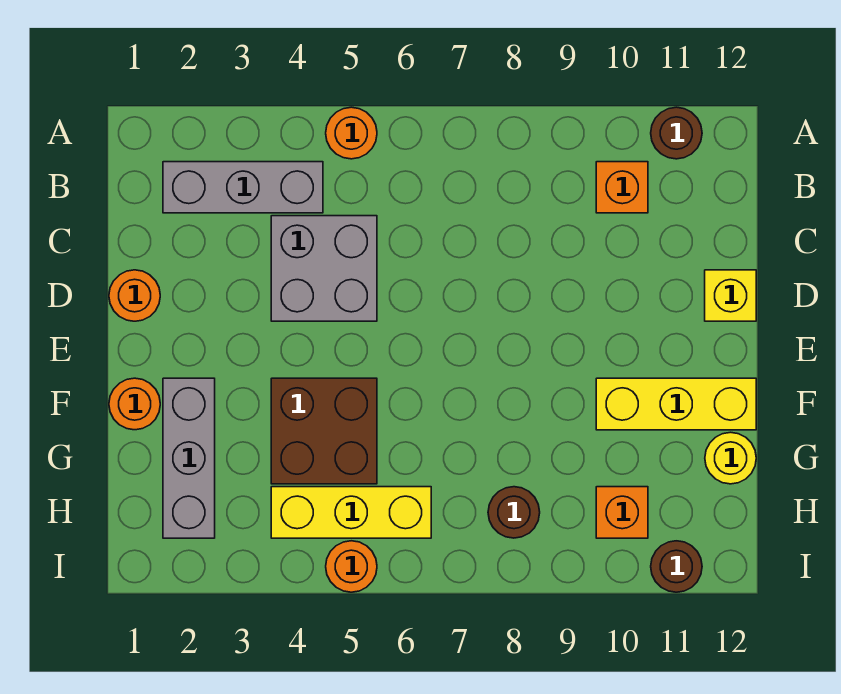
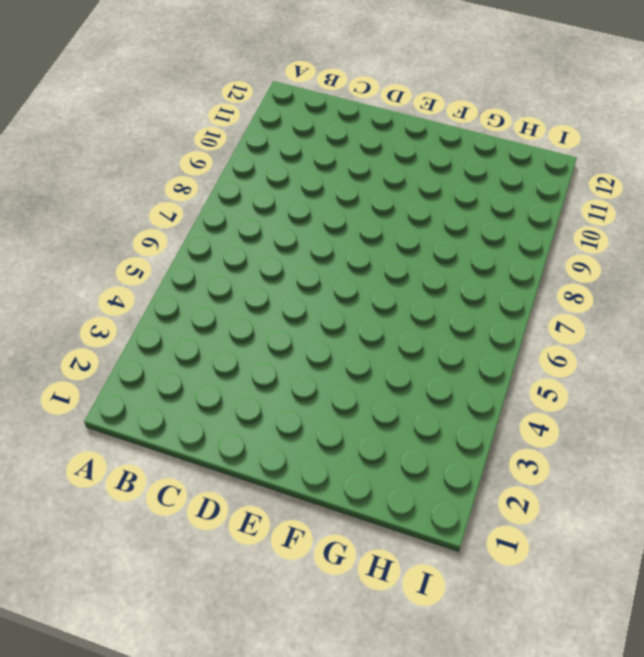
none -> orange 1x1 round brick [326,107,377,159]
none -> brown 1x1 round brick [651,107,702,159]
none -> grey 1x3 brick [163,162,323,213]

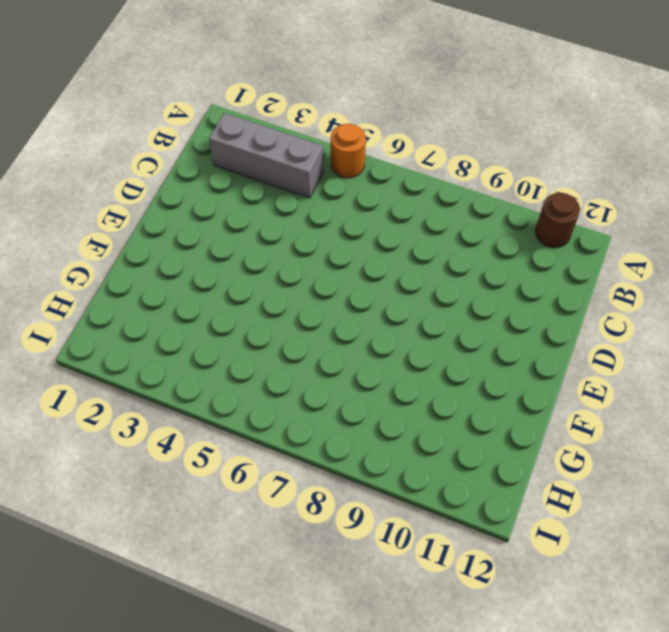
none -> orange 1x1 brick [596,162,648,213]
none -> grey 2x2 brick [271,216,377,321]
none -> orange 1x1 round brick [109,270,160,321]

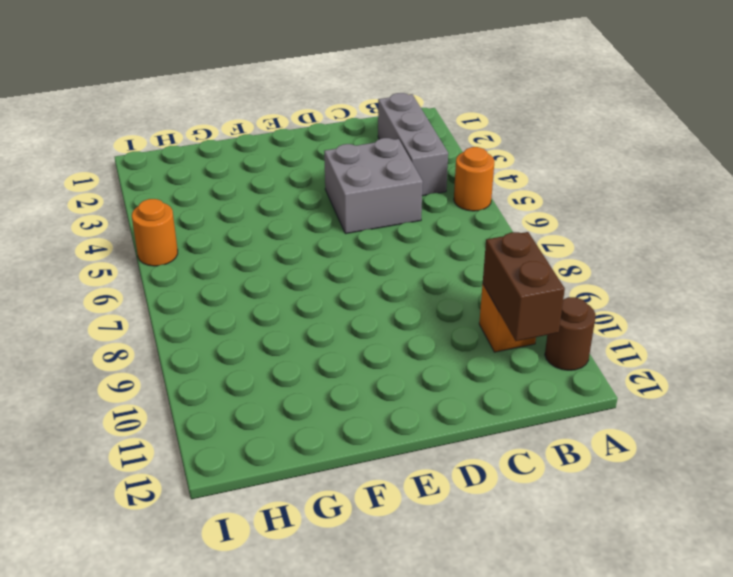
brown 1x2 brick [483,232,565,341] -> none
none -> orange 1x1 round brick [109,270,160,321]
none -> yellow 1x1 brick [705,270,756,321]
none -> orange 1x1 round brick [109,378,160,430]

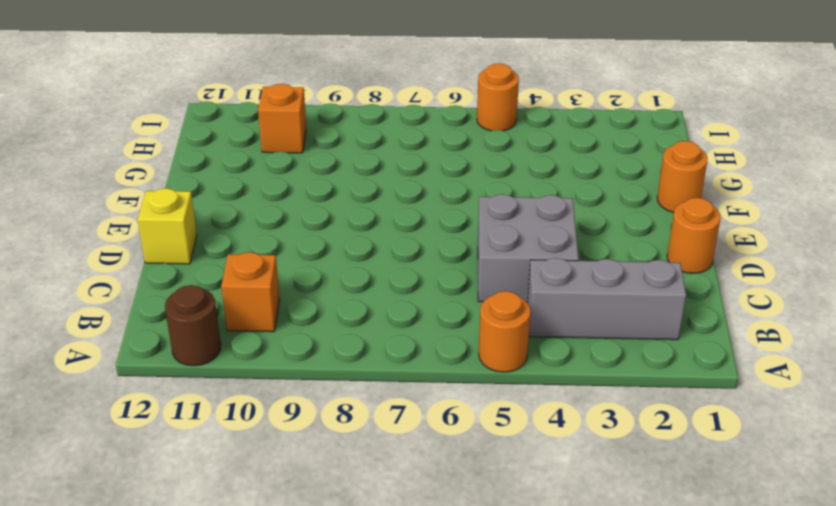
none -> grey 1x3 brick [163,378,215,538]
none -> brown 2x2 brick [271,378,377,484]
none -> yellow 1x3 brick [596,378,756,430]

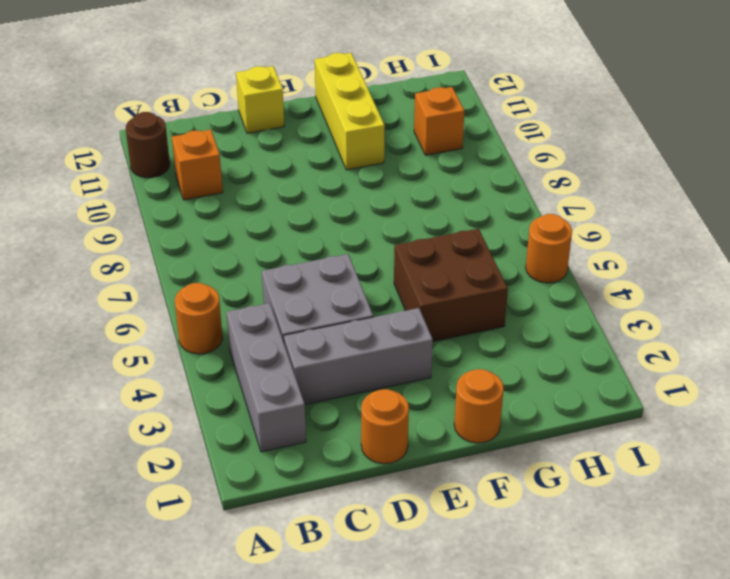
grey 1x3 brick [284,308,433,404] -> grey 1x3 brick moved to [163,378,215,538]
none -> yellow 1x1 round brick [705,432,756,484]
none -> yellow 1x3 brick [271,487,431,538]
none -> brown 1x1 round brick [488,487,540,538]

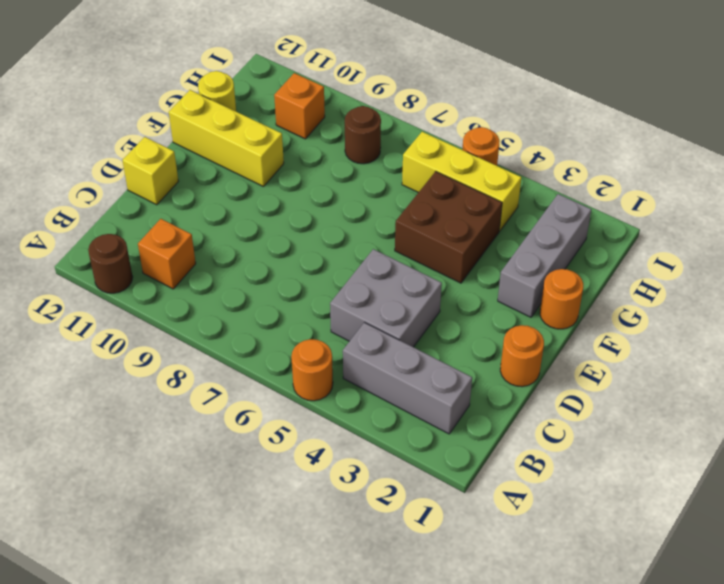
none -> brown 1x1 round brick [651,541,702,592]

